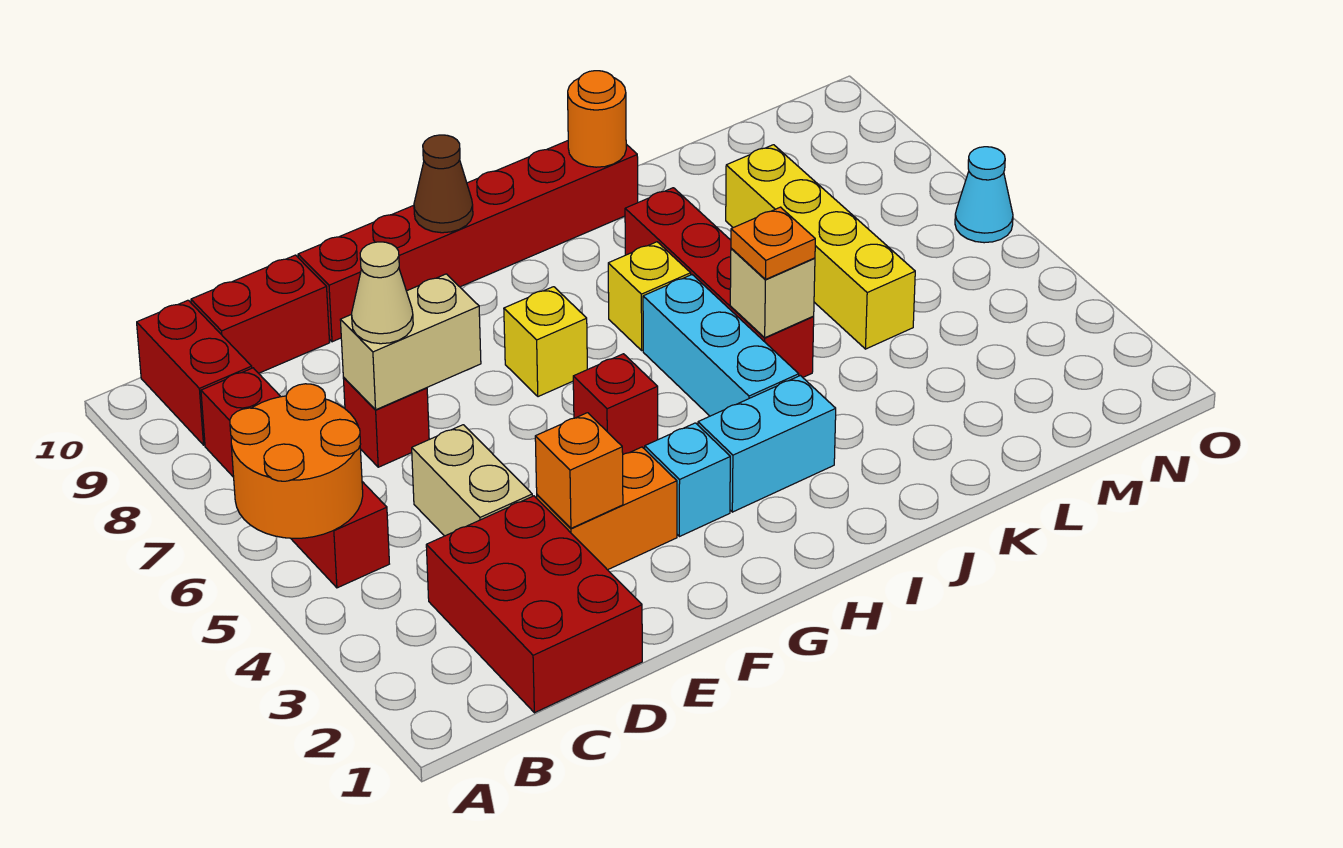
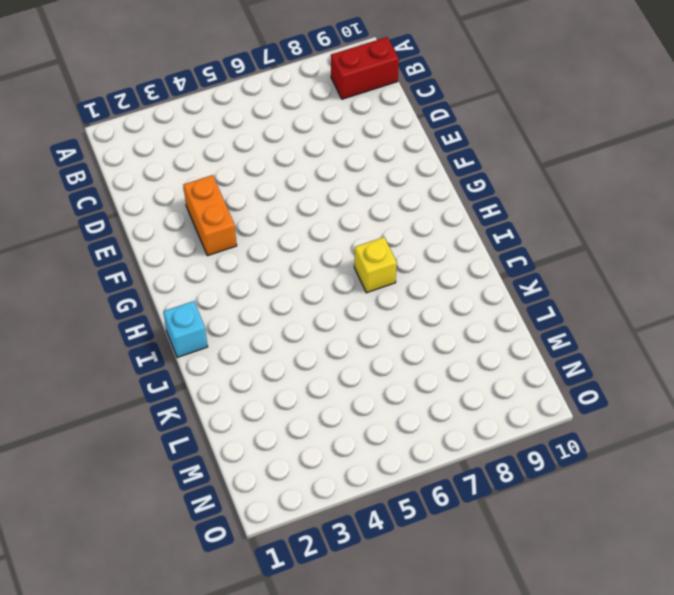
cyan 1x1 brick [163,301,208,358] -> cyan 1x1 brick moved to [645,423,730,537]
none -> red 1x4 brick [201,368,389,588]
none -> red 2x3 brick [426,496,642,713]
none -> red 1x2 brick [191,255,330,373]

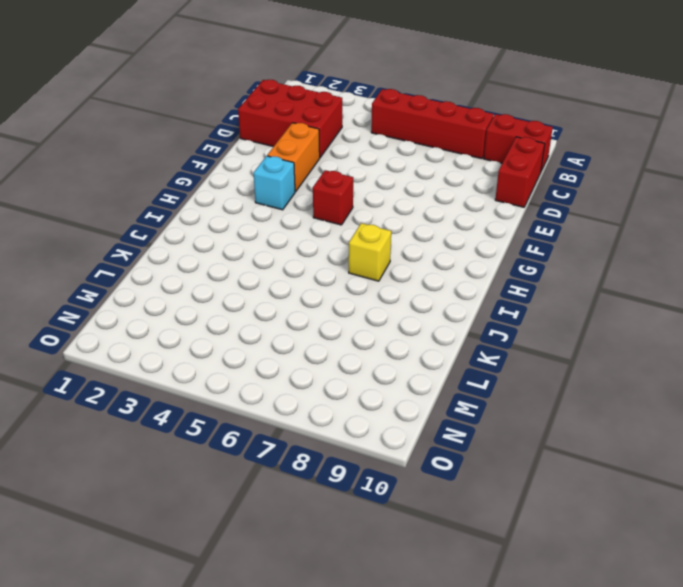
none -> tan 1x2 brick [412,425,532,536]
none -> red 1x1 brick [343,378,429,467]
none -> red 1x6 brick [298,141,638,342]

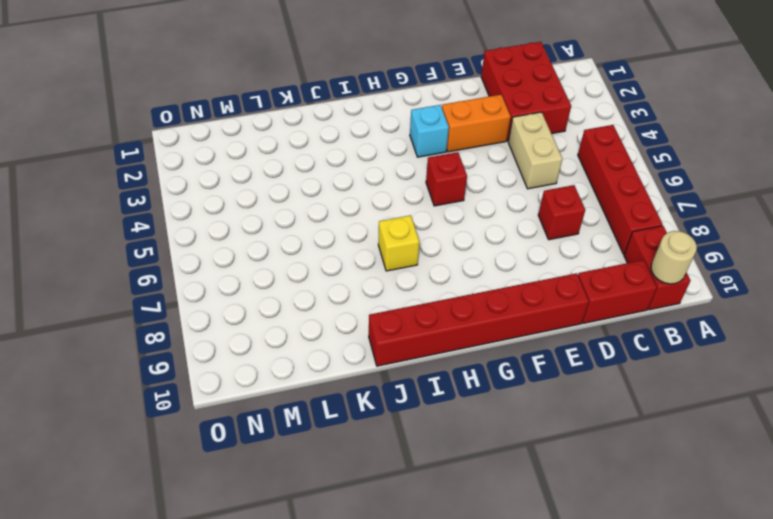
tan 1x1 round brick [651,231,697,284] -> none
none -> yellow 1x1 brick [504,287,587,397]
none -> cyan 1x2 brick [698,376,836,512]
none -> cyan 1x3 brick [643,275,799,416]

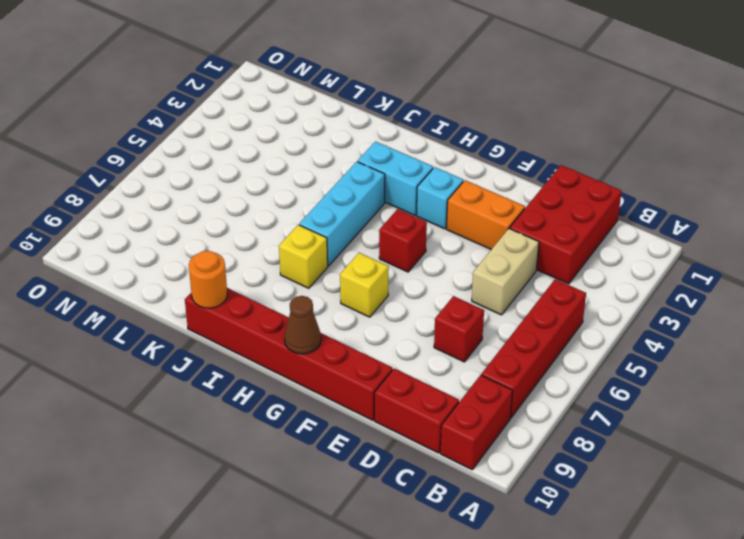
none -> red 1x4 brick [625,188,814,377]
none -> yellow 1x4 brick [726,145,915,349]
none -> cyan 1x1 cone [955,147,1013,243]

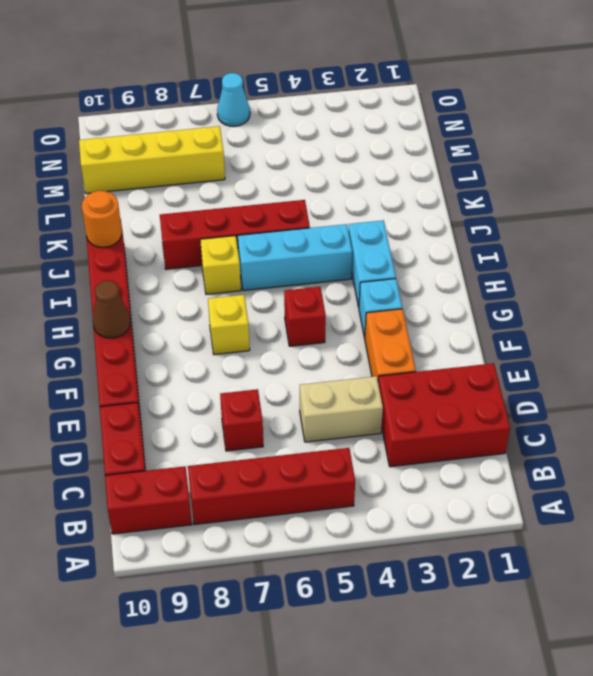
yellow 1x4 brick [79,126,225,194] -> yellow 1x4 brick moved to [726,145,915,349]
none -> orange 2x2 round brick [230,384,363,538]
none -> tan 1x2 brick [340,274,481,410]
none -> orange 1x1 brick [535,413,623,528]

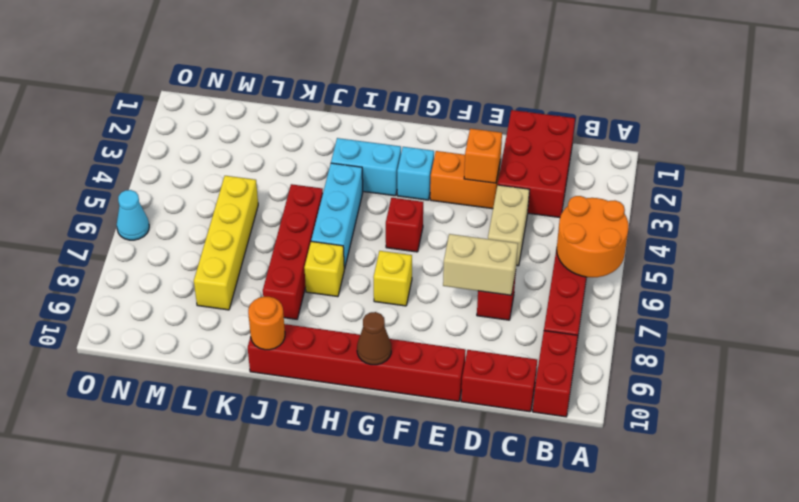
none -> tan 1x1 brick [730,248,815,338]
none -> tan 1x1 cone [352,242,413,344]
none -> orange 1x1 plate [731,207,815,279]

